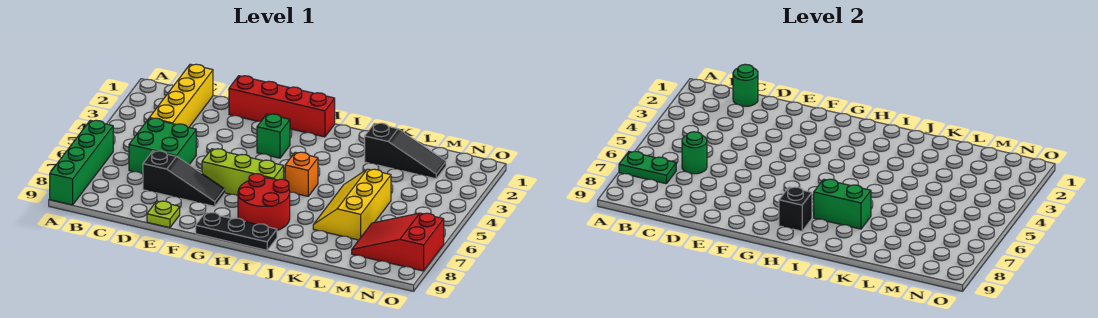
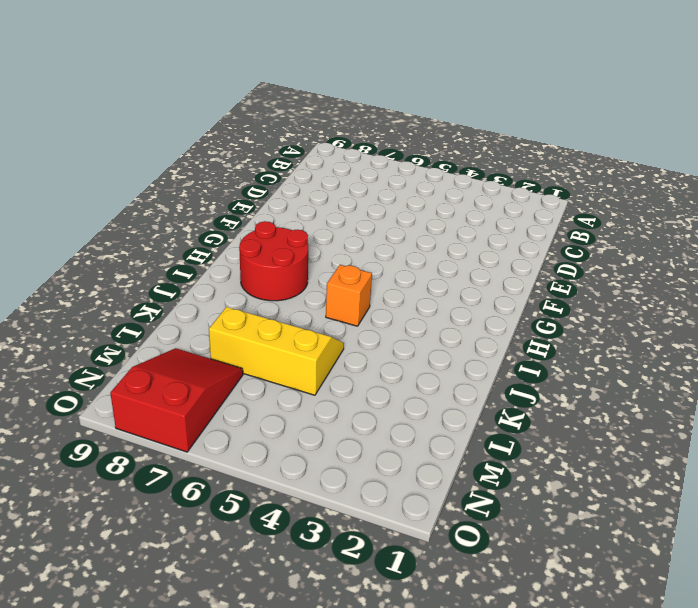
none -> green 1x4 brick [50,120,113,205]
none -> yellow 1x4 brick [150,64,213,127]
none -> green 2x2 brick [129,118,196,174]

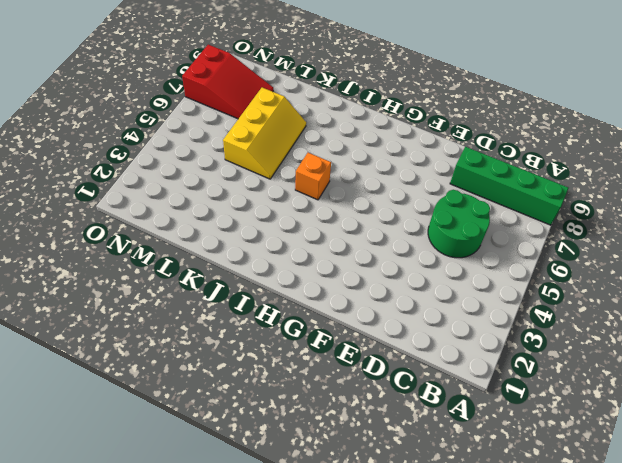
green 1x4 brick [450,147,568,225] -> green 1x4 brick turned to [50,120,113,205]
green 2x2 round brick [428,190,490,258] -> green 2x2 brick [129,118,196,174]
none -> yellow 1x4 brick [150,64,213,127]
none -> black 1x3 slope [143,151,225,206]
none -> red 1x4 brick [229,76,335,137]

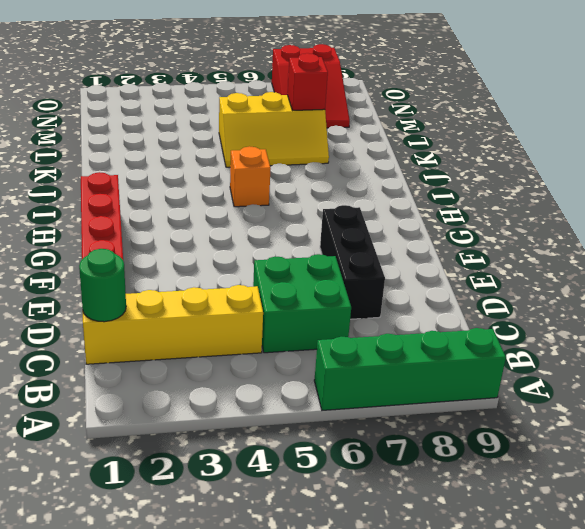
black 1x3 brick [320,205,385,319] -> black 1x3 slope [143,151,225,206]
red 1x1 brick [287,53,328,110] -> none
none -> lime 1x1 plate [147,201,180,228]
none -> lime 1x3 brick [202,149,284,195]
none -> green 1x1 brick [257,114,290,158]

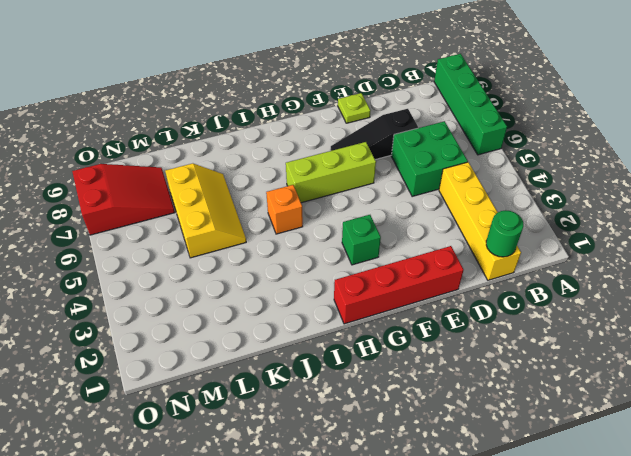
none -> black 1x3 plate [196,212,277,250]
none -> red 2x2 round brick [238,174,290,230]
none -> black 1x3 slope [365,123,446,179]

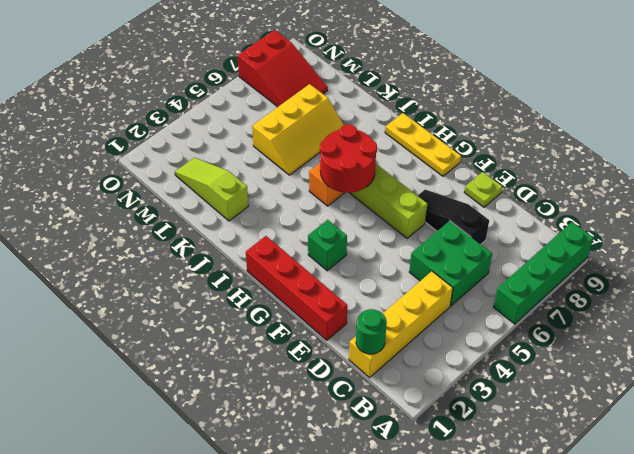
yellow 1x3 plate [385,113,461,176] -> black 1x3 plate [196,212,277,250]
red 2x2 round brick [320,124,377,193] -> red 2x2 round brick moved to [238,174,290,230]
lime 1x3 slope [175,158,248,221] -> black 1x3 slope [365,123,446,179]
none -> green 1x2 plate [619,151,676,184]
none -> green 1x1 round brick [682,132,707,174]
none -> black 1x1 brick [779,187,812,231]

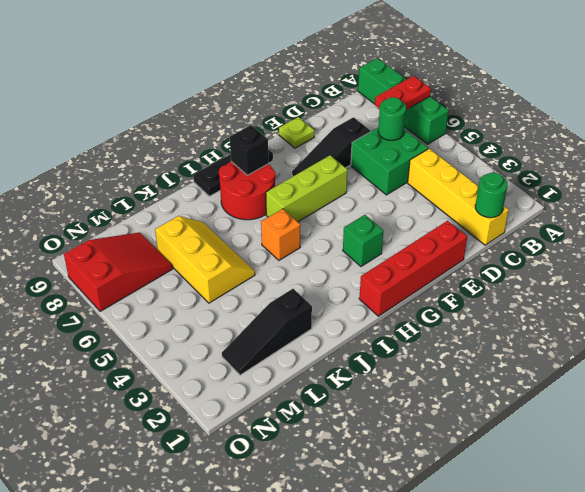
red 1x2 plate [375,76,431,110] -> green 1x2 plate [619,151,676,184]
none -> green 1x2 brick [814,179,871,229]

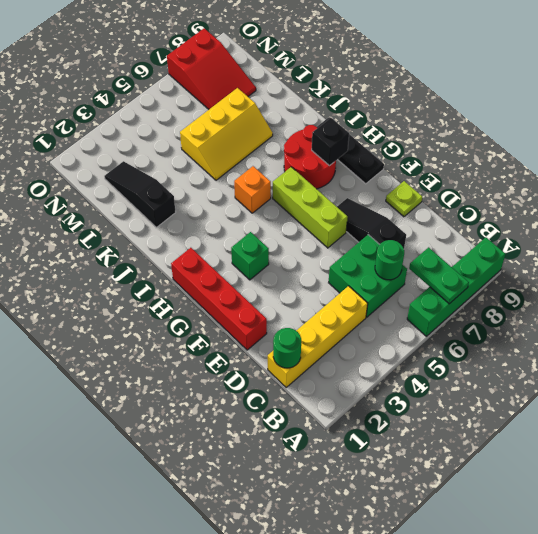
none -> green 1x2 brick [814,179,871,229]

